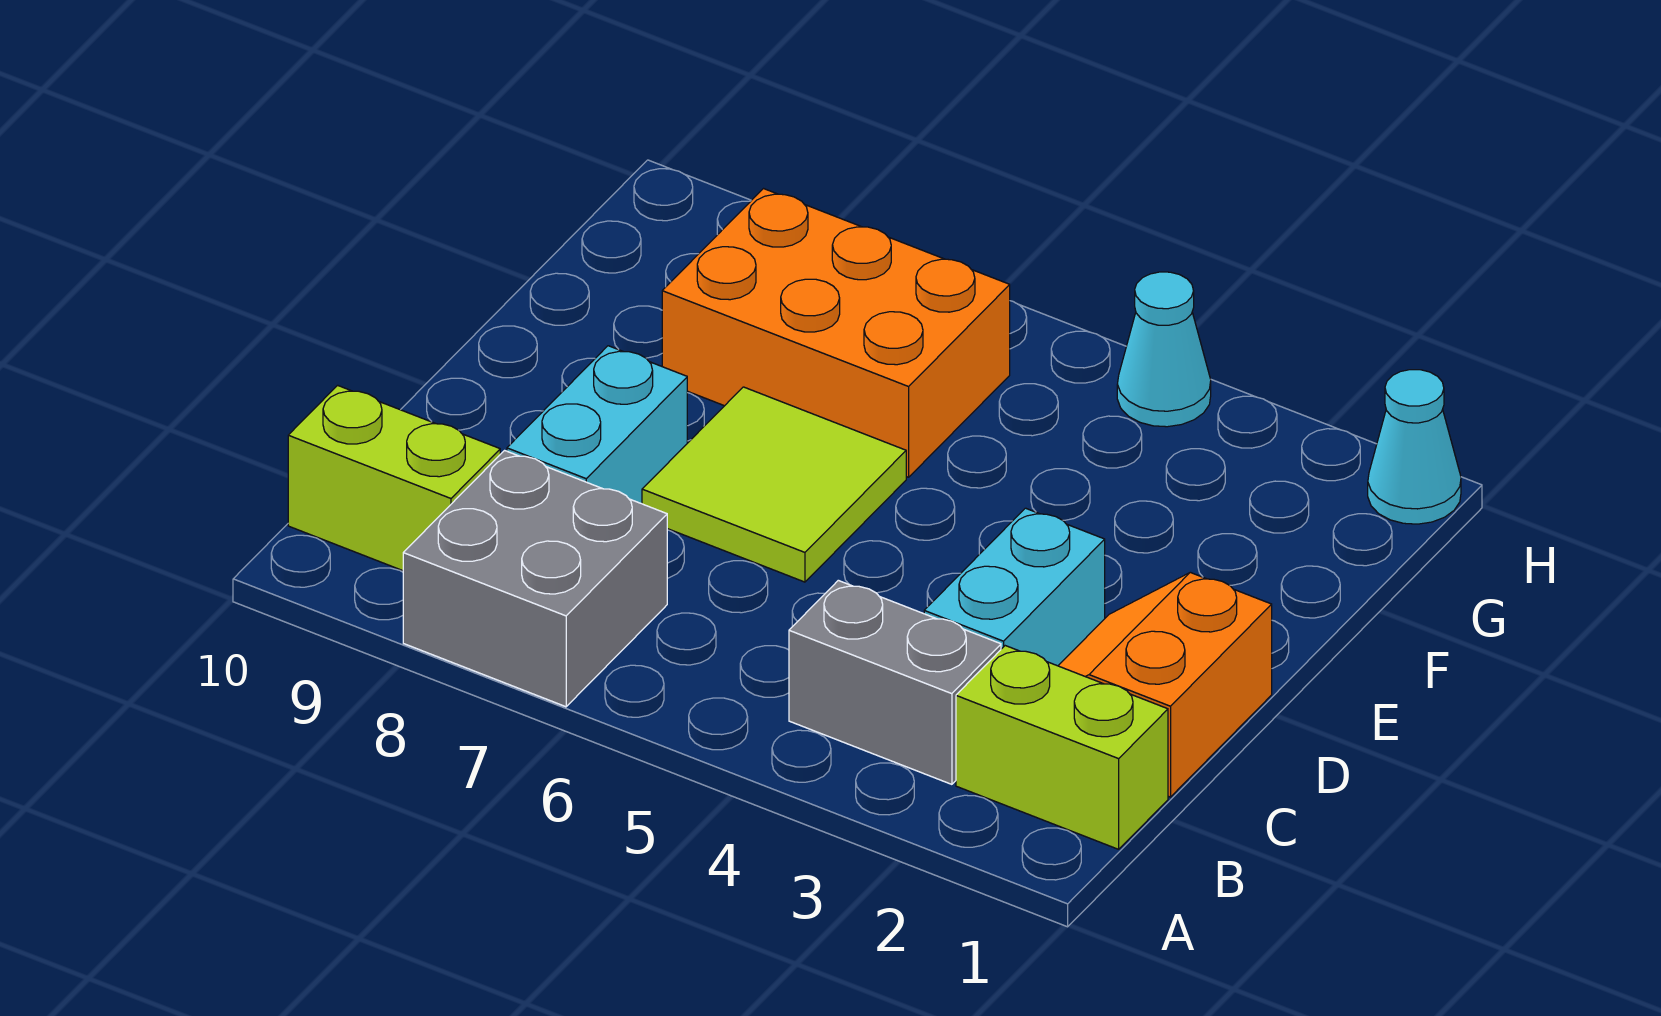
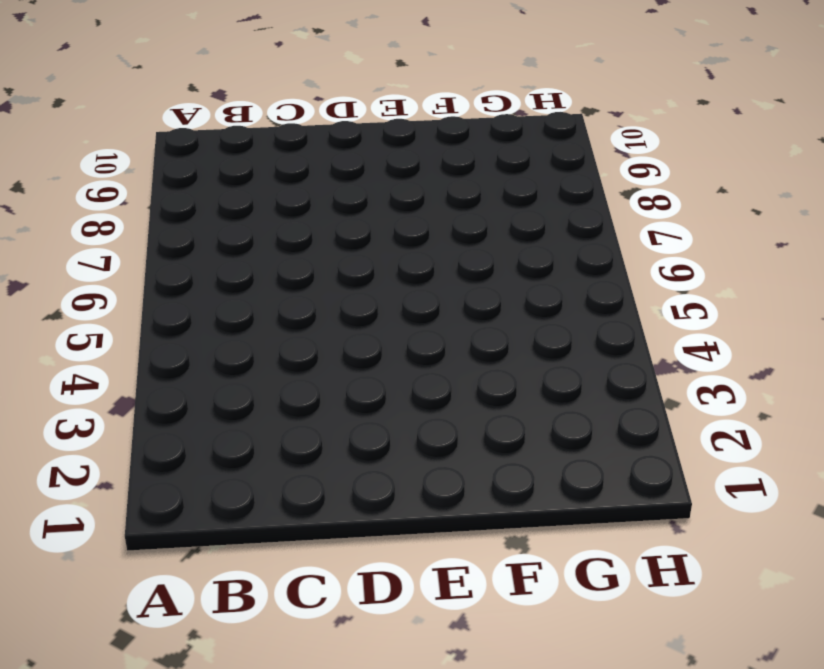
none -> grey 2x2 brick [403,451,667,707]
none -> lime 1x2 brick [956,646,1168,849]

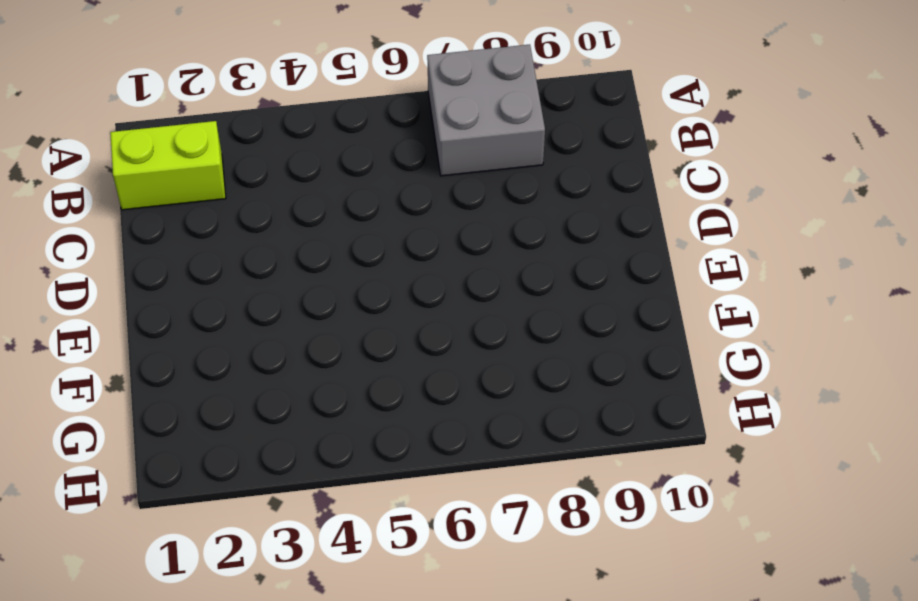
none -> grey 1x2 brick [789,580,1001,784]
none -> lime 1x2 brick [288,385,500,571]

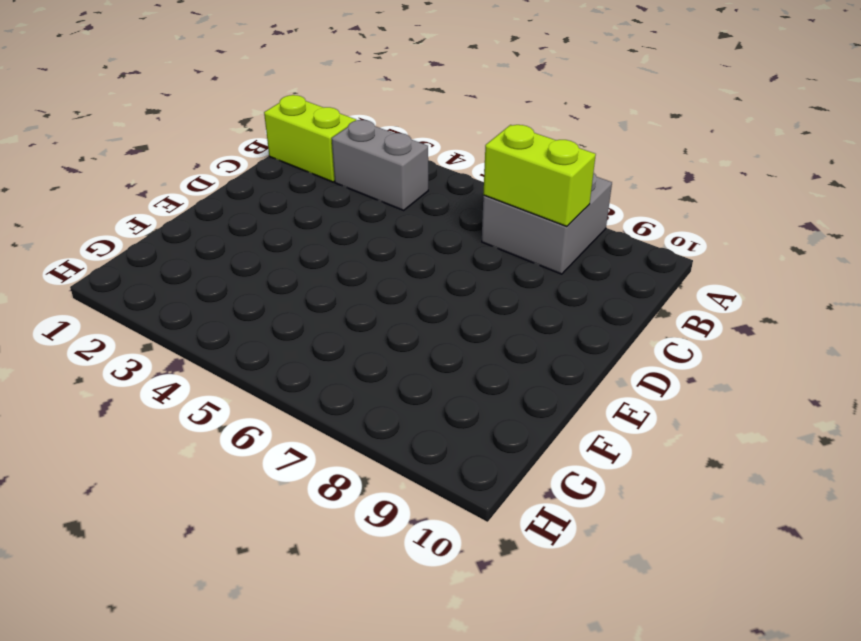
lime 1x2 brick [483,125,596,227] -> lime 1x2 brick moved to [288,385,500,571]
none -> orange 2x2 slope [1058,572,1272,797]
none -> cyan 1x2 brick [924,508,1105,666]

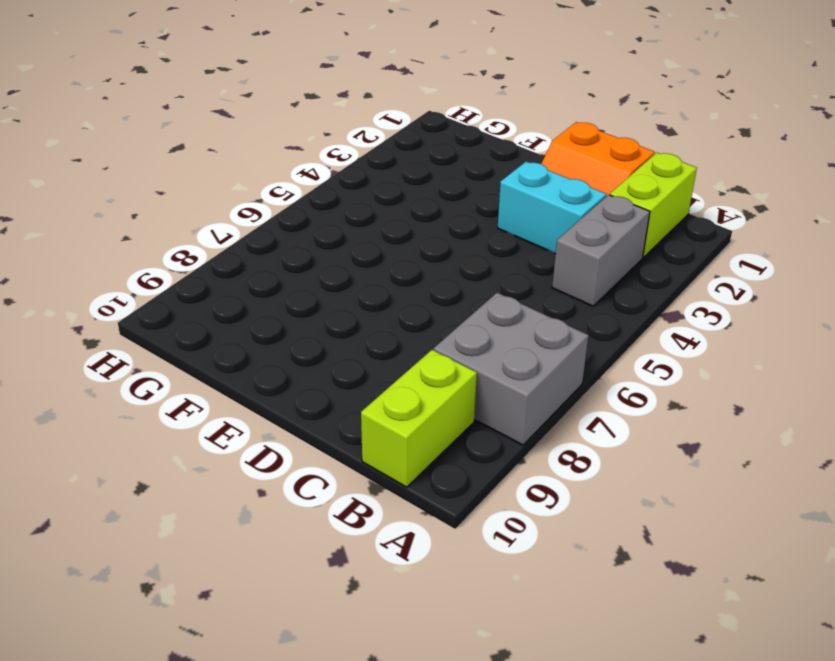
none -> cyan 1x2 brick [507,346,687,504]
none -> lime 2x2 tile [642,387,906,582]

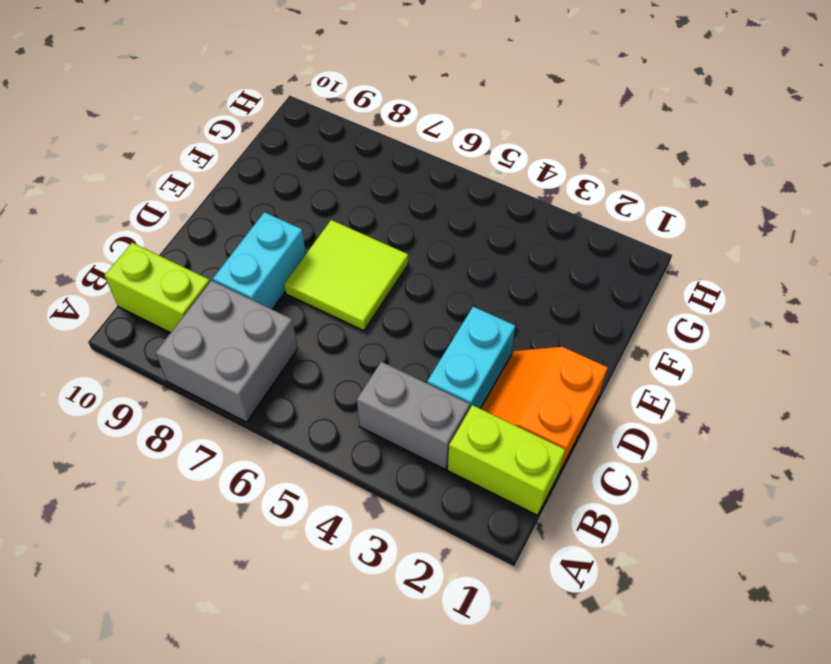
none -> orange 2x3 brick [662,189,1010,477]
none -> cyan 1x1 cone [1368,370,1461,524]

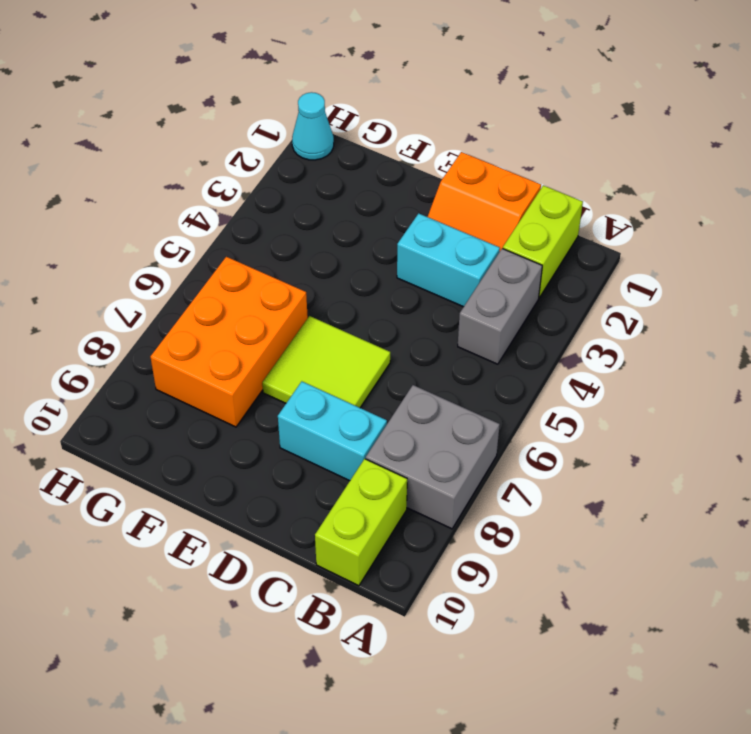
none -> cyan 1x1 cone [1117,272,1211,427]

